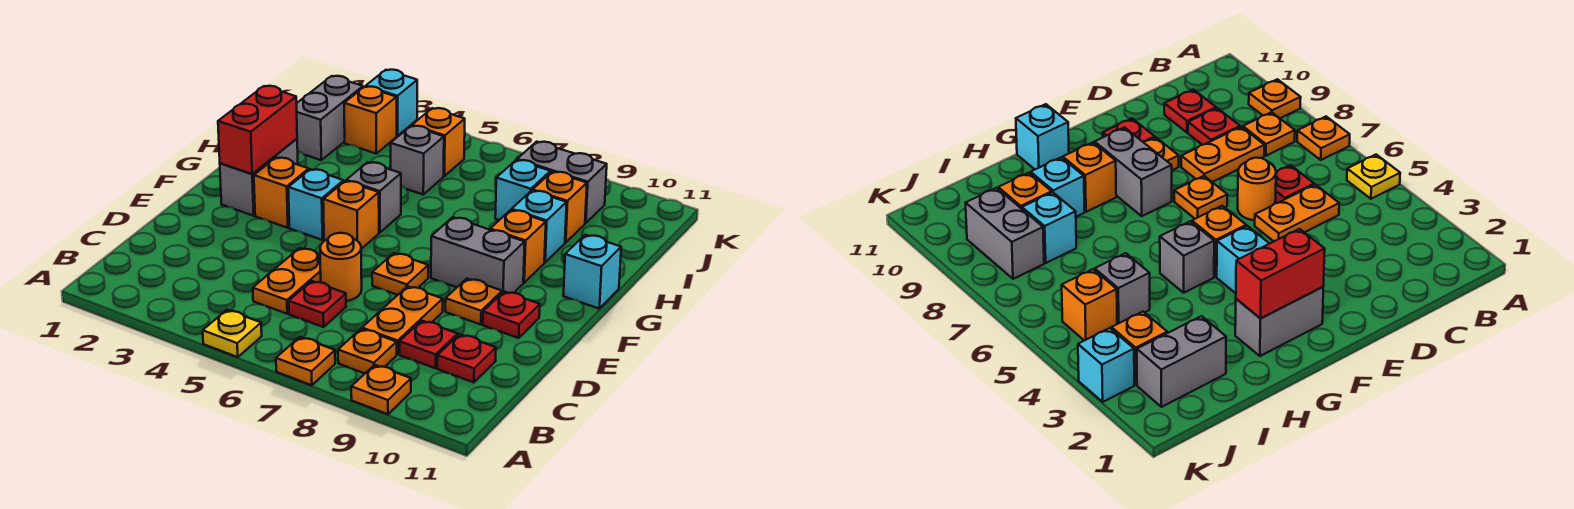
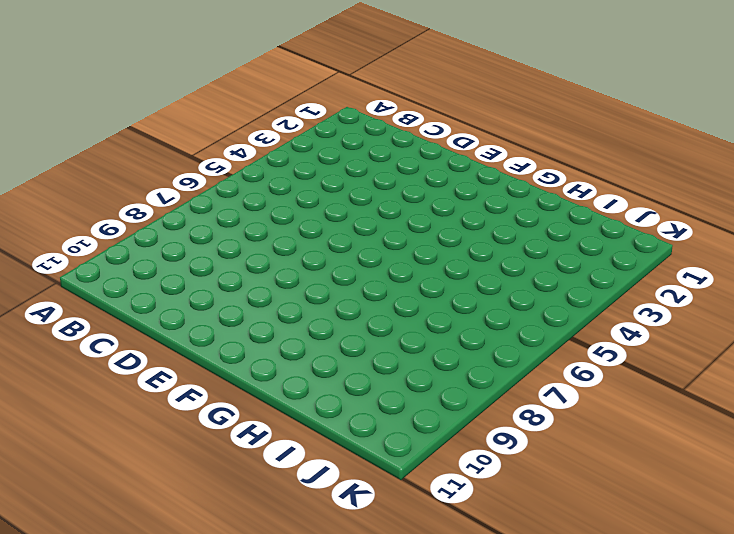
none -> yellow 1x1 plate [203,310,262,357]
none -> orange 1x1 plate [276,337,335,385]
none -> orange 1x1 plate [351,365,411,414]
none -> orange 1x1 plate [338,329,397,373]

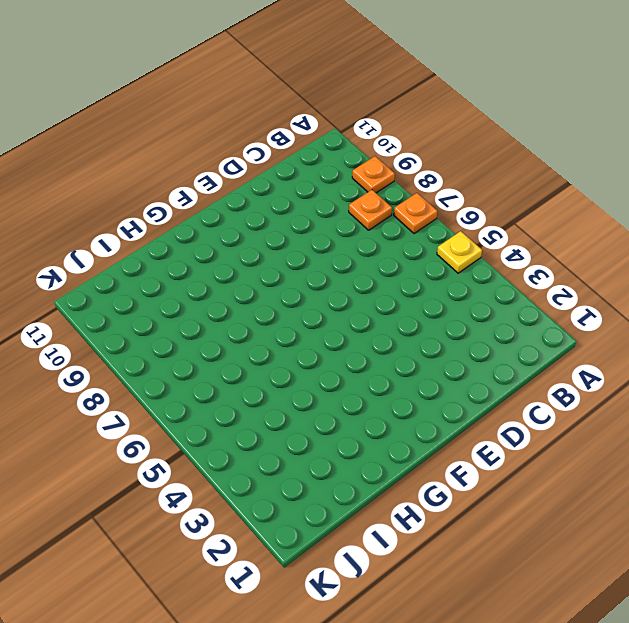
none -> orange 1x2 plate [253,248,321,314]
none -> red 1x1 plate [289,281,346,327]
none -> orange 1x2 plate [362,286,443,354]
none -> red 1x1 plate [400,321,458,368]

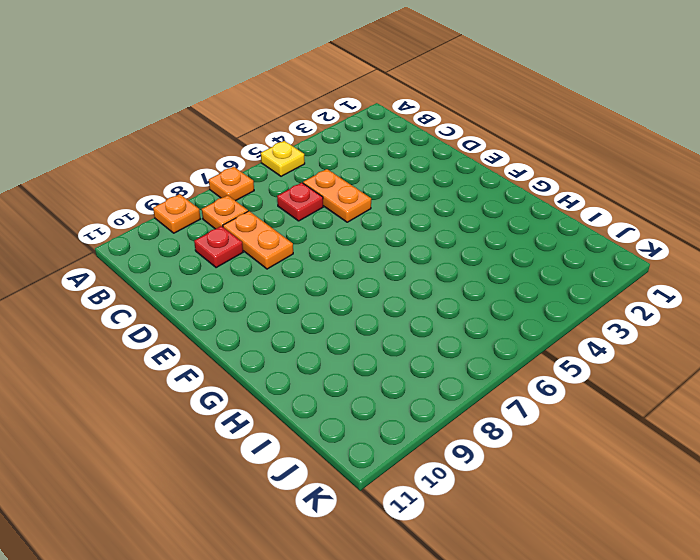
none -> red 1x1 plate [437,334,496,382]
none -> orange 1x1 round brick [320,233,362,301]
none -> orange 1x1 plate [372,253,428,295]
none -> orange 1x1 plate [445,279,502,325]

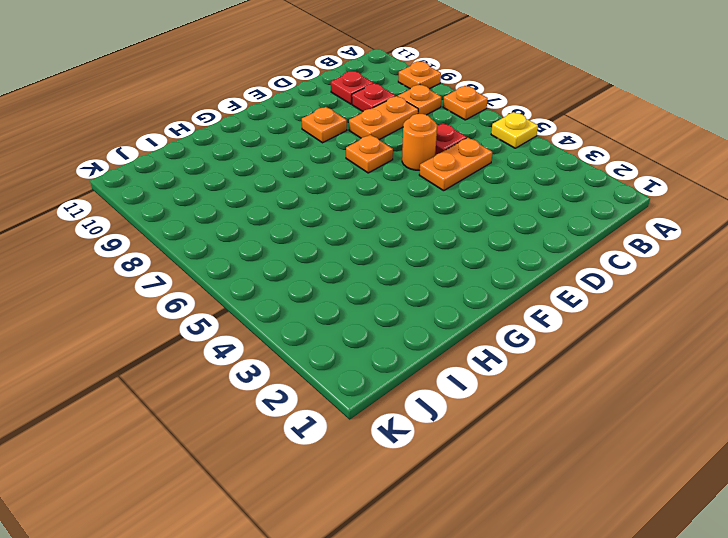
none -> red 1x1 plate [483,292,540,338]
none -> grey 1x2 brick [220,139,298,216]
none -> orange 1x1 brick [254,158,309,228]
none -> cyan 1x1 brick [288,169,344,240]

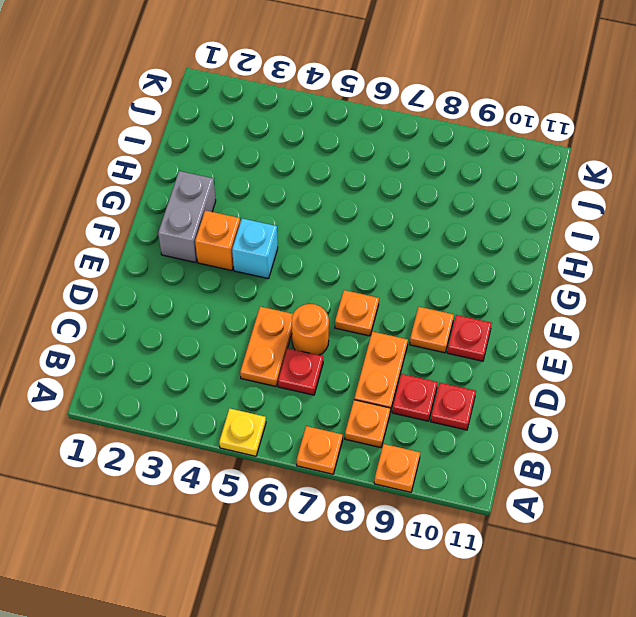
none -> orange 1x1 brick [323,181,379,249]
none -> grey 1x2 brick [431,217,525,293]
none -> grey 1x1 brick [346,162,401,233]
none -> orange 1x1 brick [490,210,546,282]

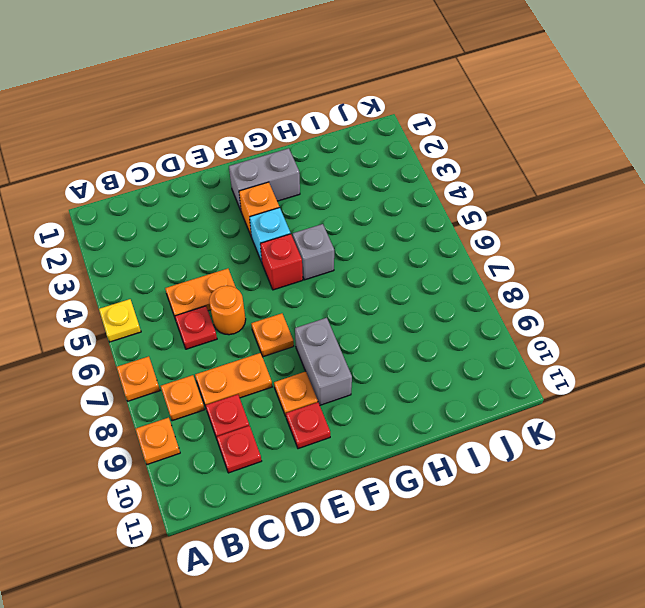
red 1x1 brick [260,234,303,290] -> orange 1x1 brick [323,181,379,249]
none -> orange 1x1 brick [490,210,546,282]
none -> cyan 1x1 brick [563,235,621,308]
none -> cyan 1x1 brick [512,191,567,262]
none -> grey 1x2 brick [296,76,363,160]

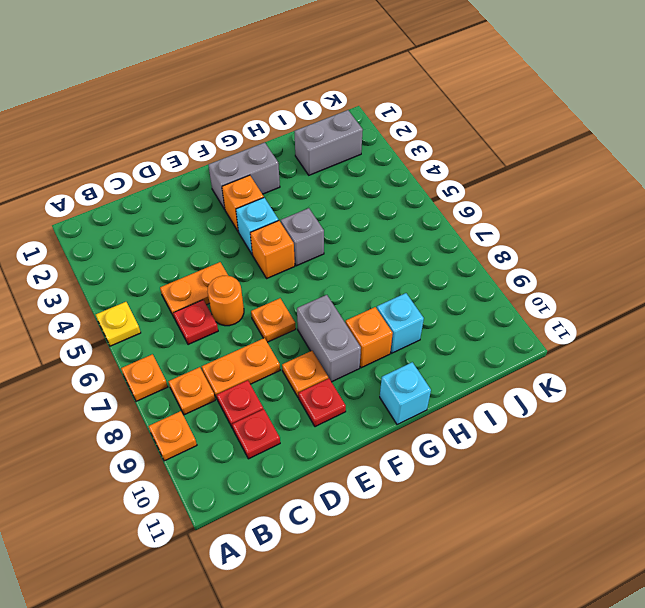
none -> grey 1x1 brick [391,126,444,194]
none -> cyan 1x1 brick [495,160,550,220]
none -> orange 1x1 brick [533,172,587,243]
none -> orange 1x1 brick [344,86,397,153]

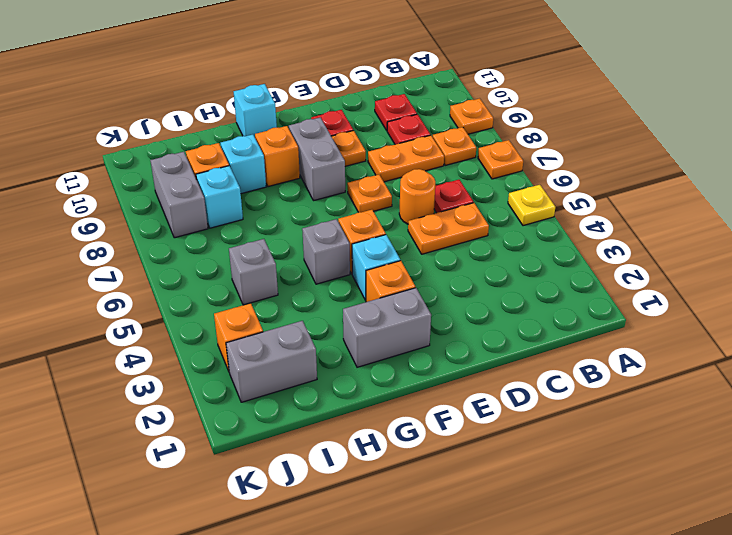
none -> orange 1x1 brick [412,108,465,176]
none -> cyan 1x1 brick [366,70,417,136]
none -> red 1x2 brick [218,86,297,174]

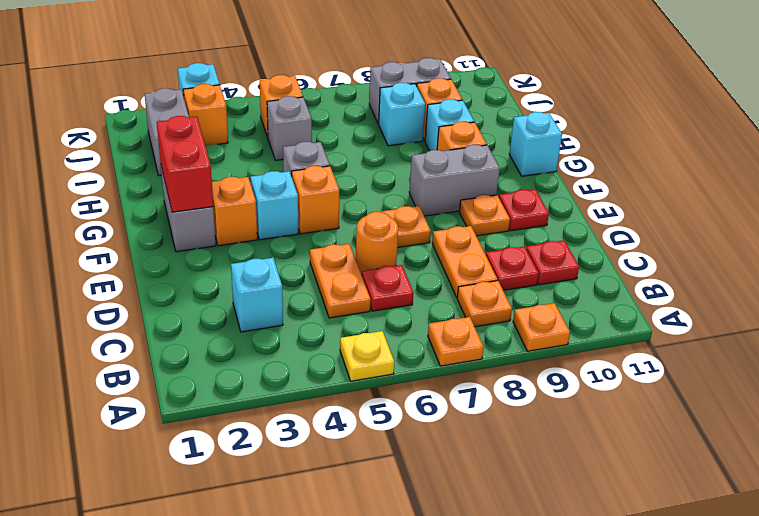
cyan 1x1 brick [231,258,283,332] -> none

